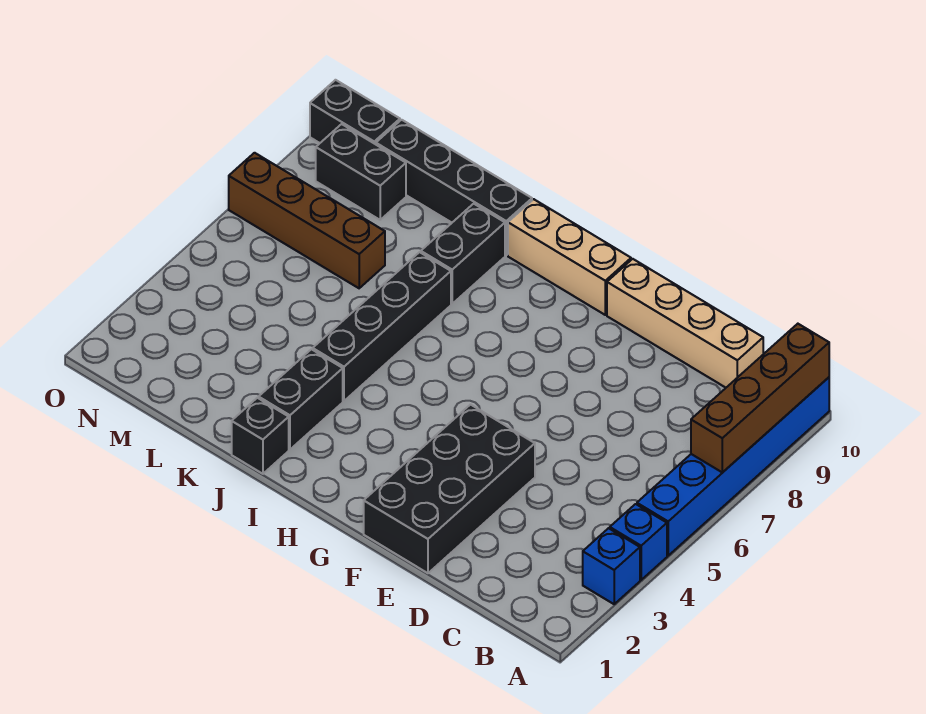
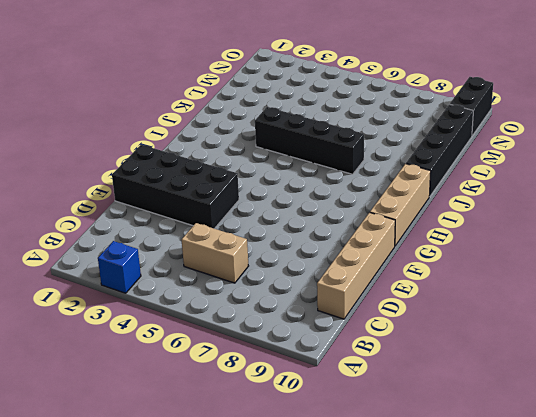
tan 1x2 brick [181,223,248,283] -> none
none -> blue 1x1 brick [610,504,667,580]
none -> blue 1x6 brick [637,377,829,556]
none -> black 1x1 brick [232,398,289,474]

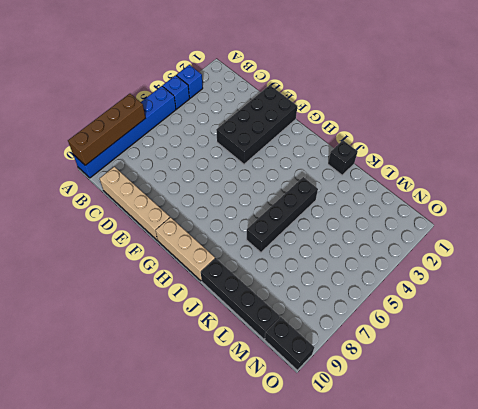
none -> black 1x2 brick [259,349,343,450]
none -> black 1x2 brick [421,204,505,304]
none -> brown 1x4 brick [229,153,385,288]

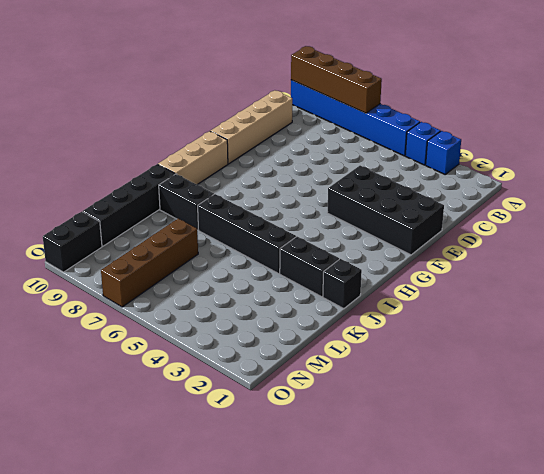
none -> black 1x2 brick [316,124,406,220]

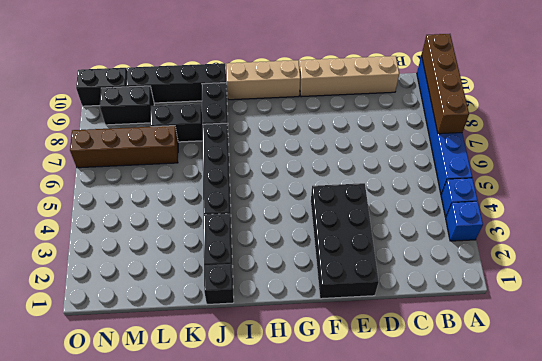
black 1x2 brick [150,104,202,142] -> none

